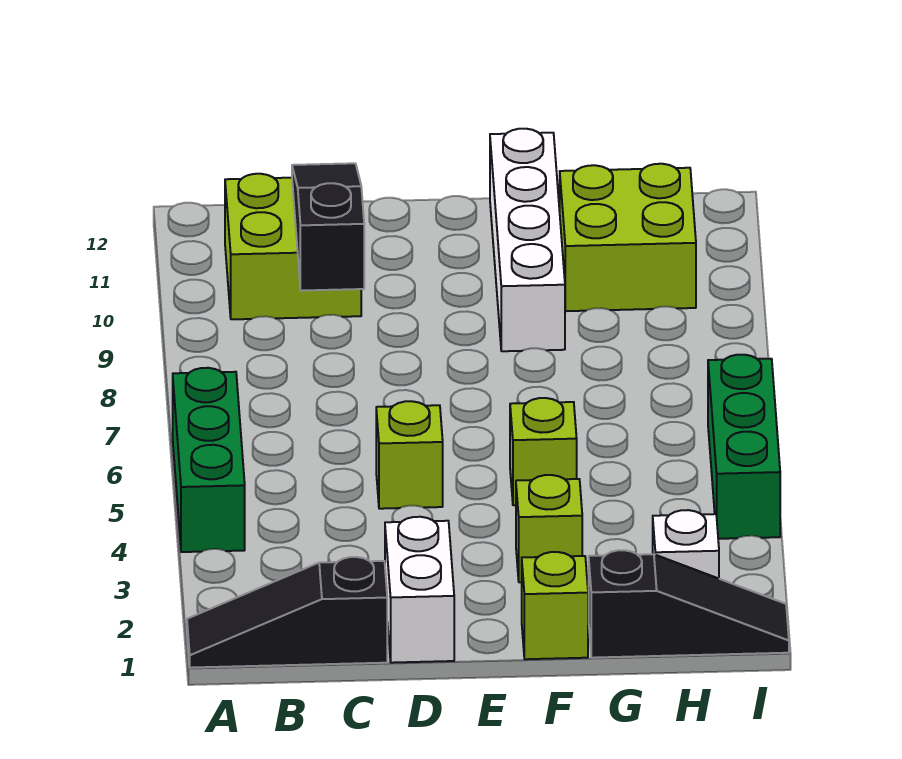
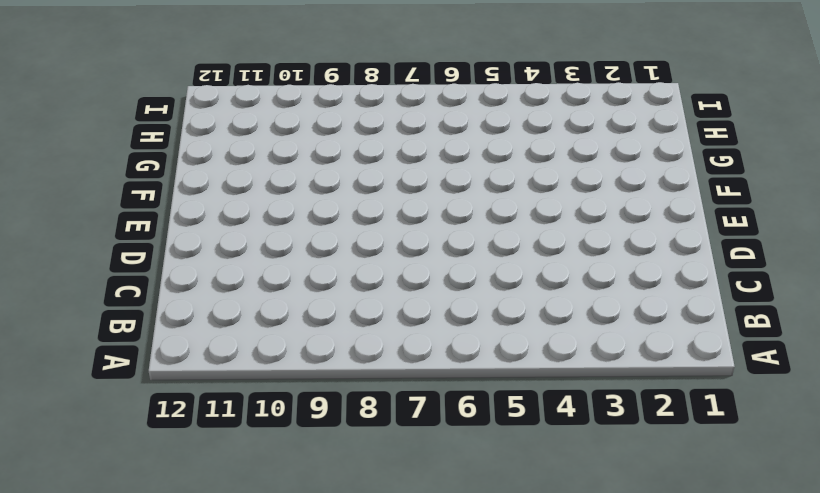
none -> black 1x3 slope [187,557,387,668]
none -> green 1x3 brick [173,368,245,552]
none -> lime 2x2 brick [225,174,361,319]

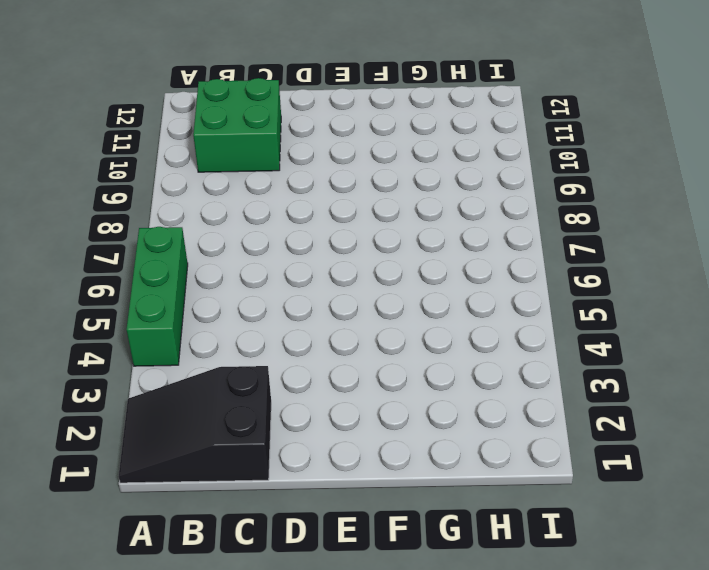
black 2x3 slope [119,366,271,483] -> black 1x3 slope [187,557,387,668]
green 2x2 brick [193,78,281,172] -> lime 2x2 brick [225,174,361,319]
none -> white 1x2 brick [385,517,454,663]
none -> lime 1x1 brick [376,401,443,509]
none -> lime 1x1 brick [522,552,588,659]

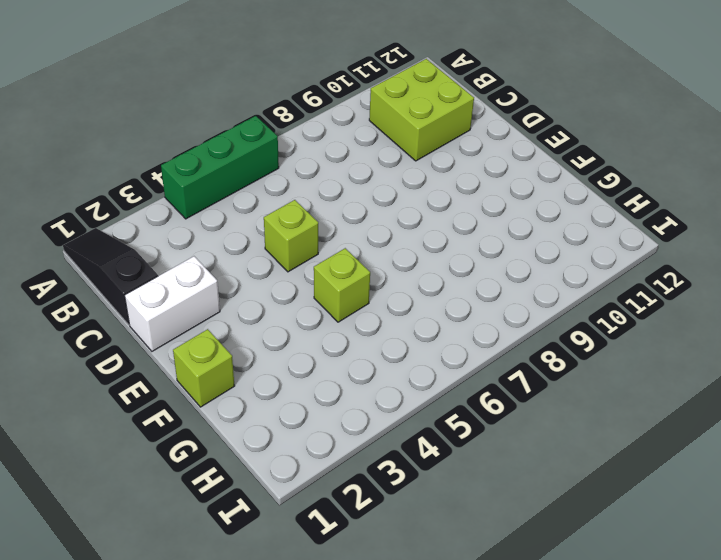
none -> lime 1x1 brick [516,475,582,582]
none -> white 1x4 brick [490,129,565,351]
none -> black 1x3 slope [589,550,789,658]

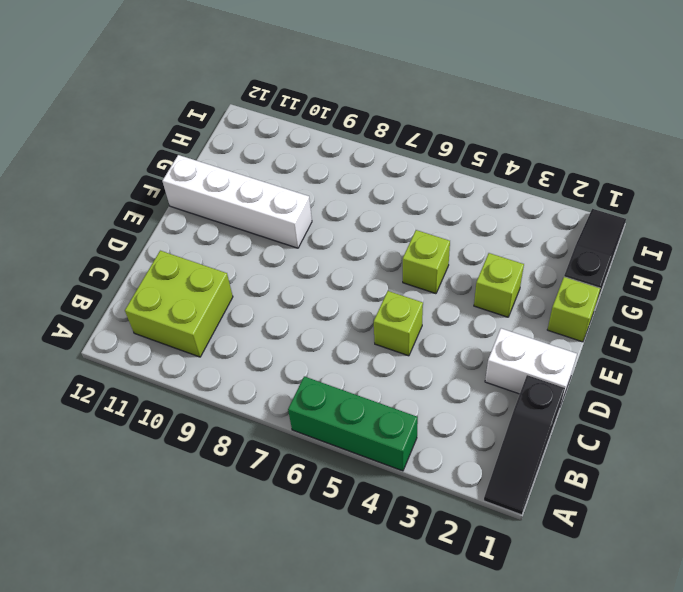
none -> lime 2x2 brick [560,164,696,311]
none -> white 1x1 brick [653,510,719,579]
none -> green 1x3 brick [708,355,780,539]

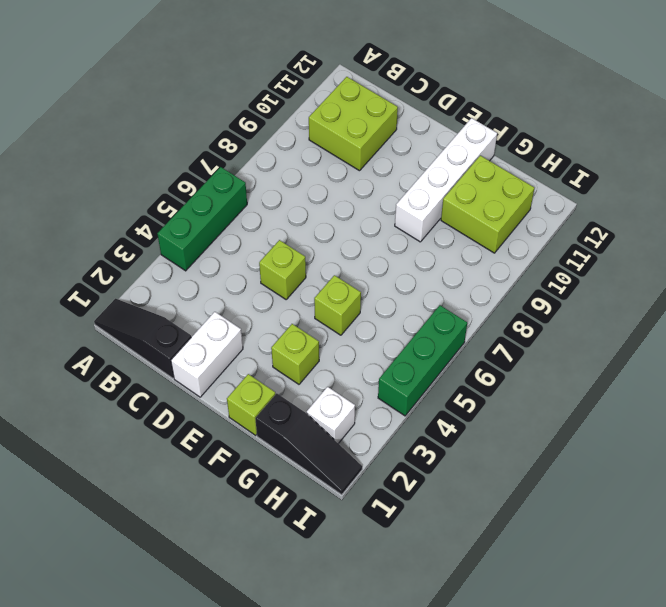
none -> black 1x3 slope [292,163,364,291]

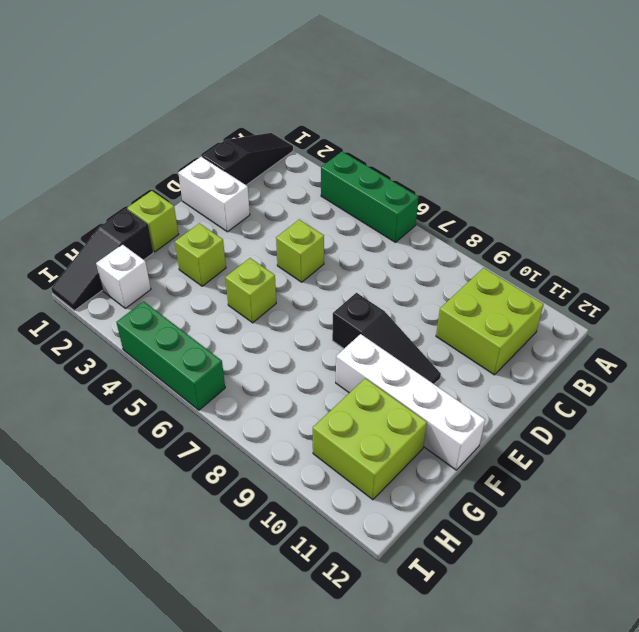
black 1x3 slope [332,293,441,384] -> black 1x3 slope moved to [292,163,364,291]

